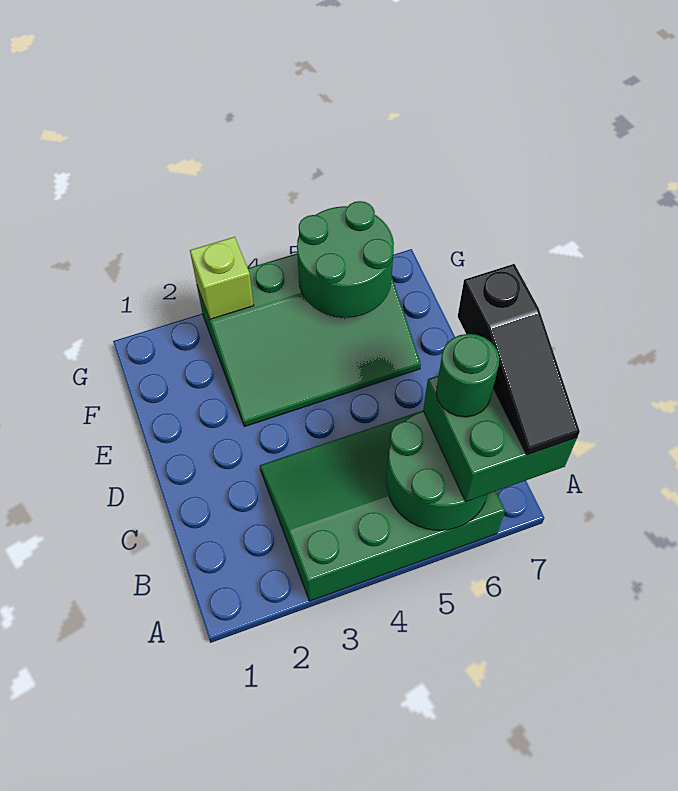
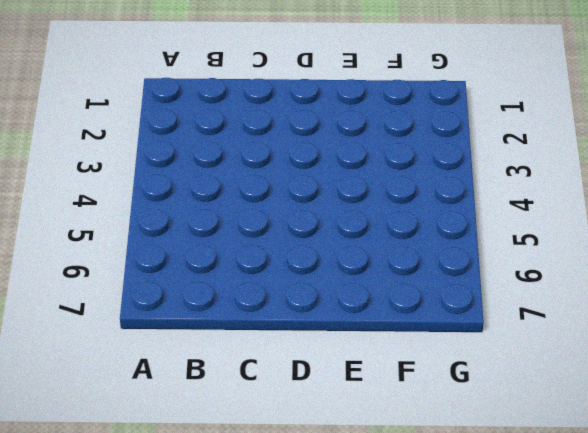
none -> green 3x4 slope [260,411,505,601]
none -> green 3x4 slope [197,254,421,426]

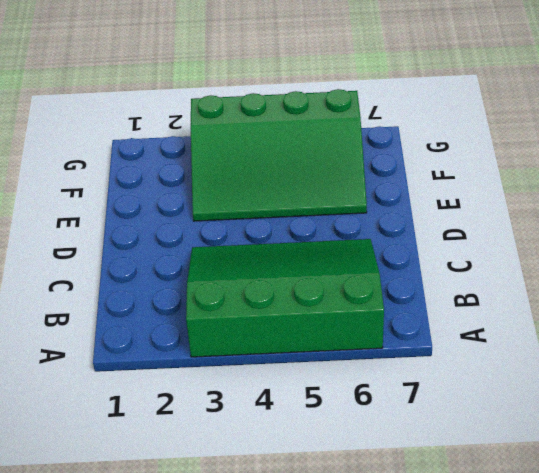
none -> green 2x2 round brick [386,411,488,530]
none -> green 2x2 round brick [297,201,394,318]

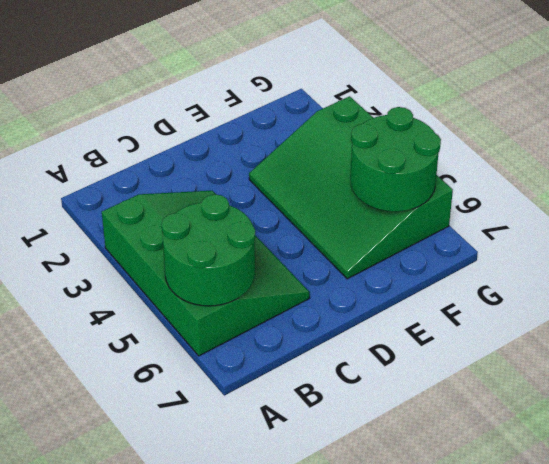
none -> lime 1x1 brick [190,237,254,319]
none -> green 2x2 brick [423,376,577,502]

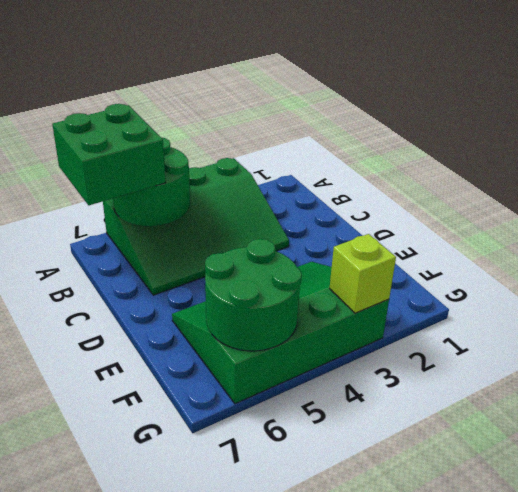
none -> black 1x3 slope [458,264,580,455]
none -> green 1x1 round brick [436,334,499,417]

